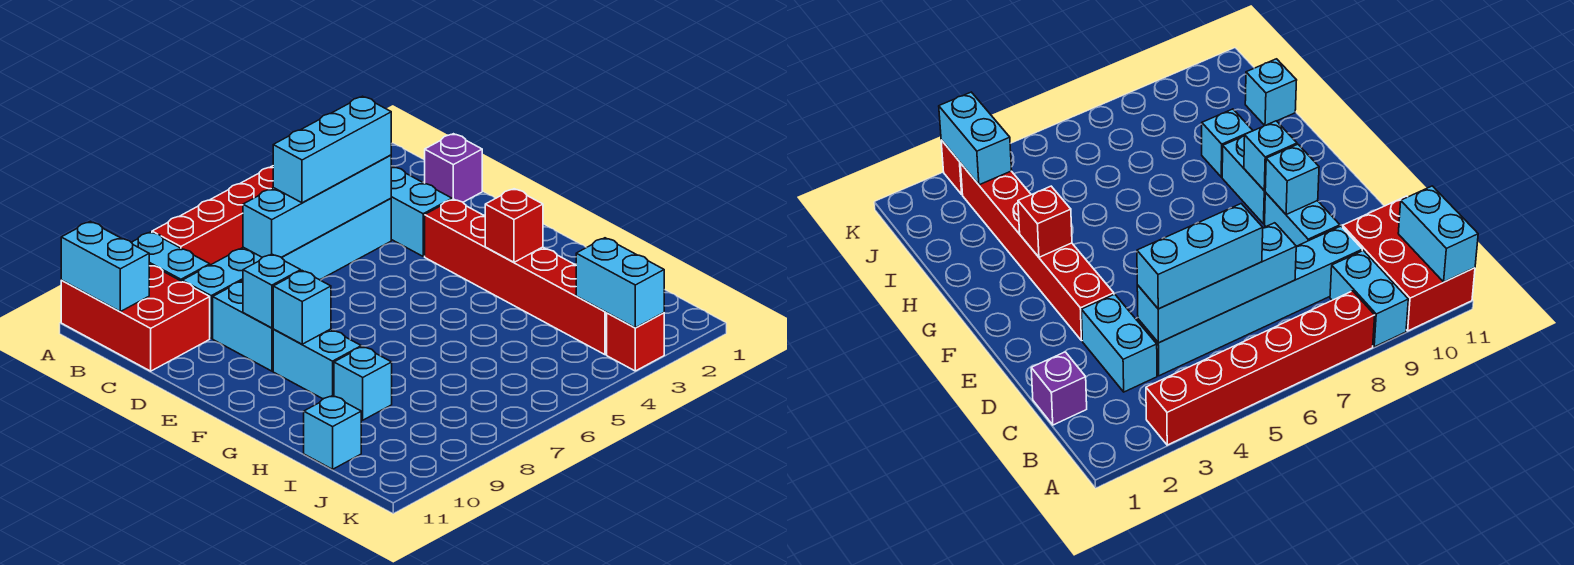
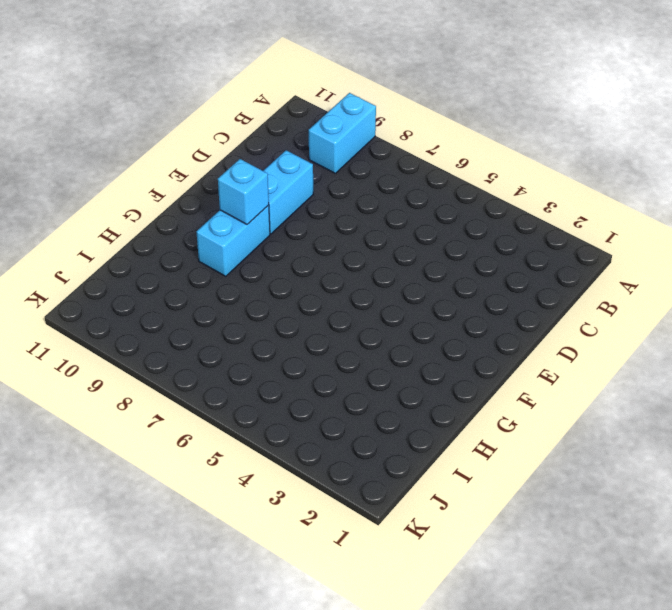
none -> red 1x6 brick [152,166,273,265]
none -> red 2x3 brick [61,264,210,371]
none -> purple 1x1 brick [425,134,482,202]

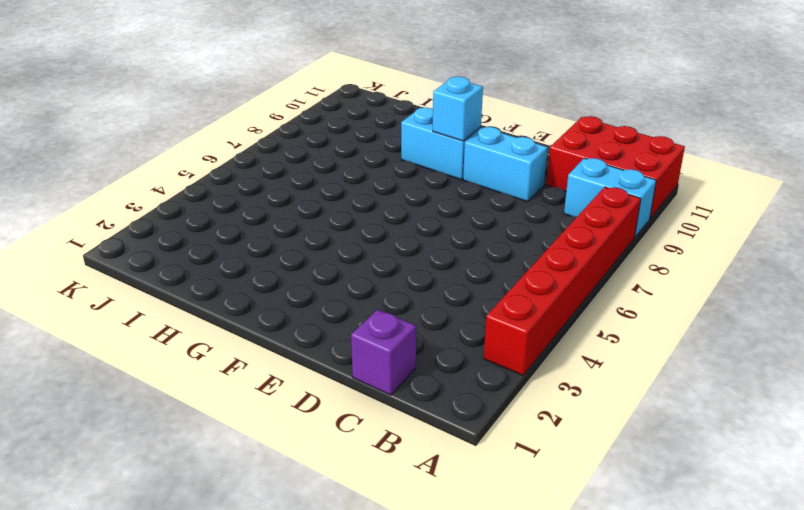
none -> cyan 1x2 brick [391,167,452,256]
none -> cyan 1x6 brick [182,199,391,338]
none -> red 1x6 brick [425,199,607,355]

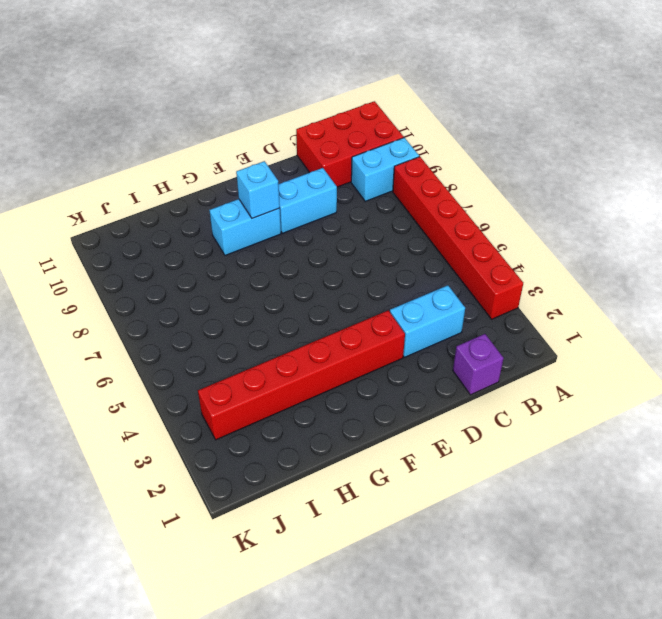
none -> cyan 1x6 brick [182,199,391,338]
none -> cyan 1x1 brick [334,347,392,420]
none -> cyan 1x1 brick [304,396,361,469]

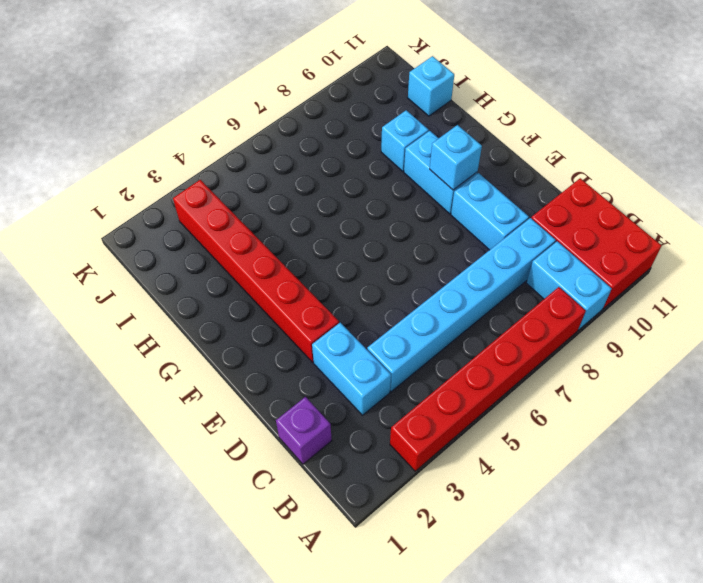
none -> red 1x1 brick [607,313,664,371]
none -> cyan 1x2 brick [61,222,149,312]
none -> cyan 1x4 brick [243,155,391,257]

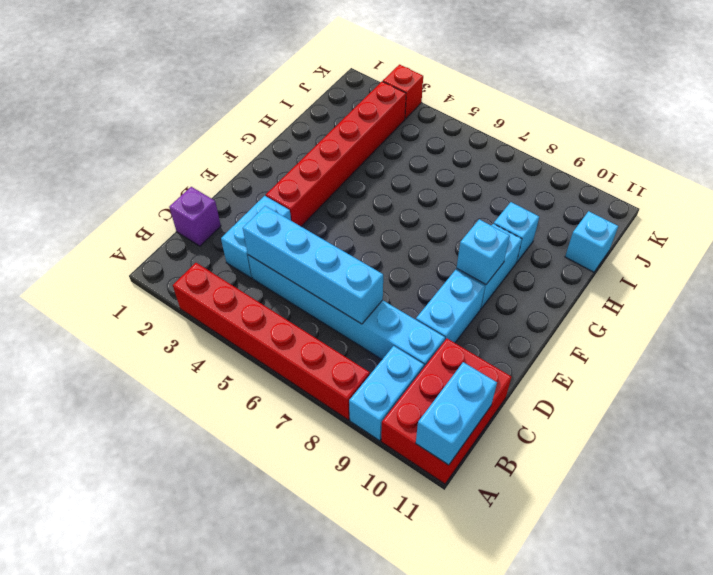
none -> cyan 1x1 brick [243,254,301,328]
none -> red 1x1 brick [485,189,543,262]
none -> cyan 1x2 brick [576,238,664,328]

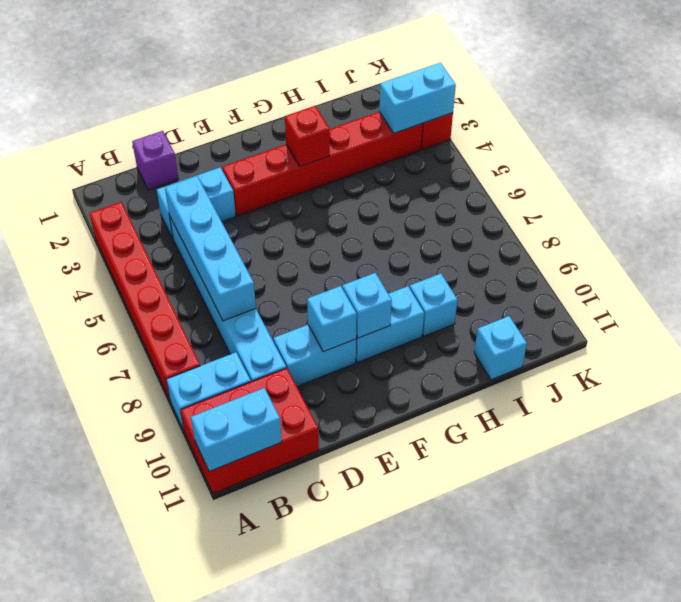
none -> cyan 1x3 brick [273,96,391,203]

